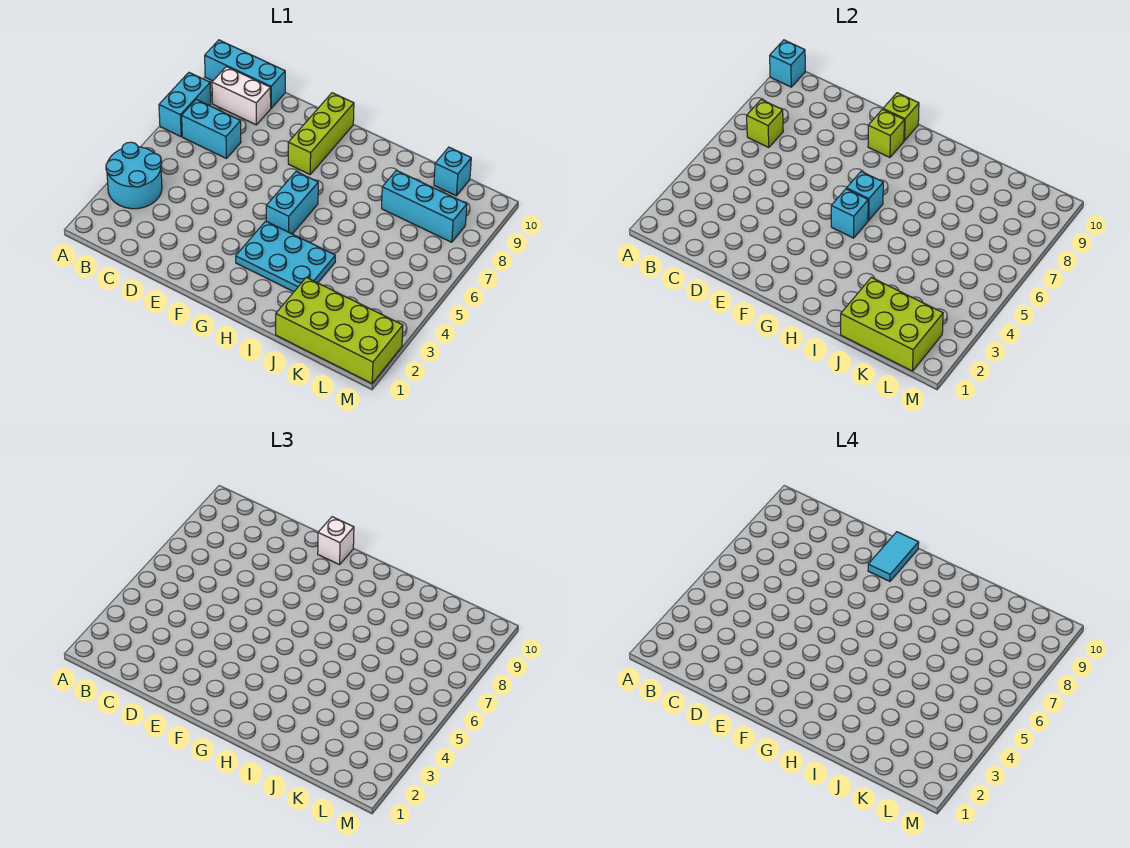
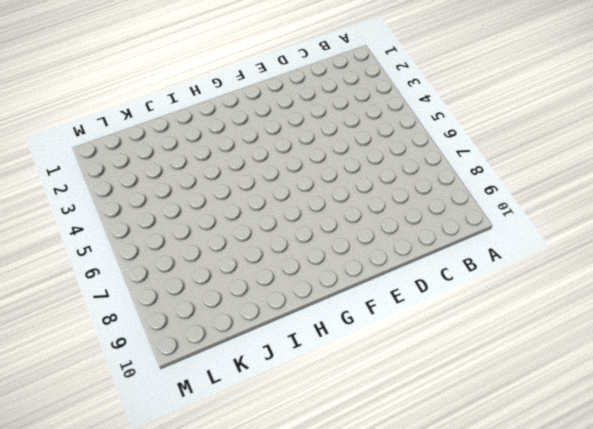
none -> cyan 2x2 round brick [106,142,162,209]
none -> cyan 1x2 brick [159,73,211,136]
none -> cyan 1x3 brick [205,40,285,108]

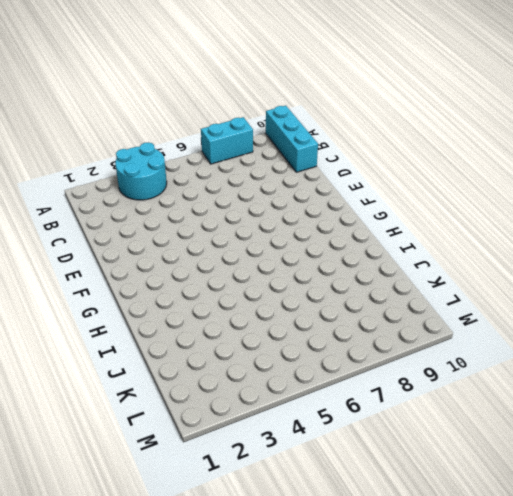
none -> cyan 1x2 brick [182,100,241,159]
none -> white 1x2 brick [212,67,271,125]
none -> lime 1x3 brick [288,93,354,174]

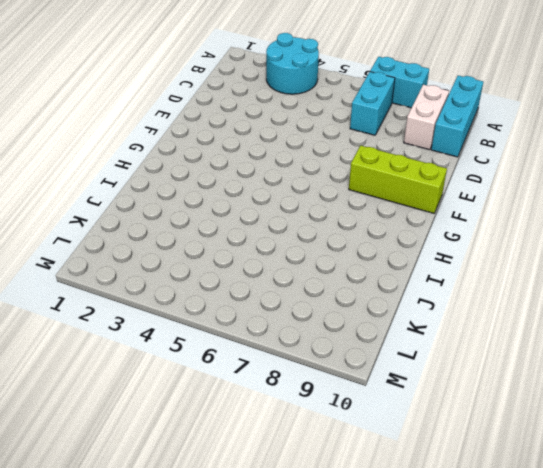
none -> cyan 2x3 plate [236,221,335,292]
none -> cyan 1x2 brick [266,172,318,234]
none -> lime 2x4 brick [276,277,403,383]

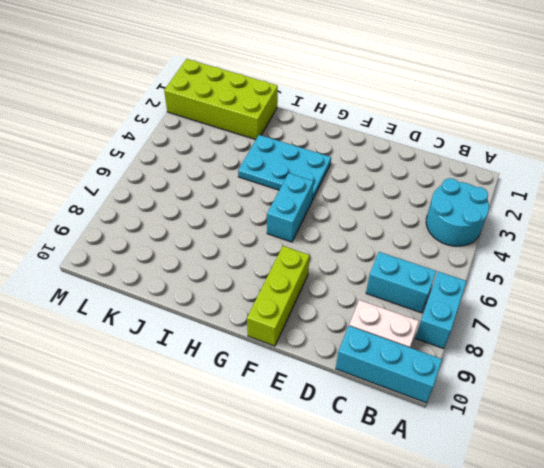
none -> cyan 1x3 brick [382,170,467,242]
none -> cyan 1x1 brick [434,147,471,196]
none -> cyan 1x1 brick [770,40,805,87]

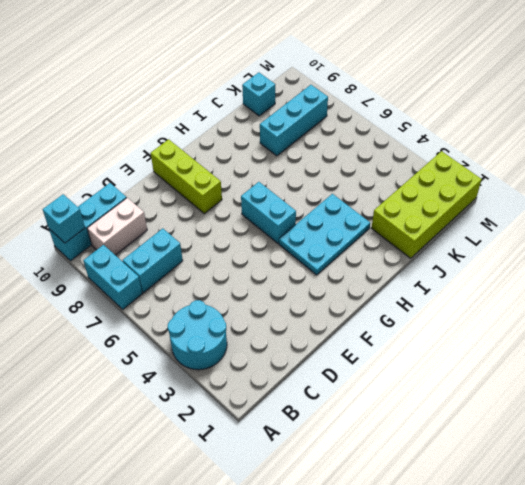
none -> lime 1x1 brick [747,100,783,147]
none -> lime 1x1 brick [868,109,904,157]
none -> lime 1x1 brick [883,93,919,141]

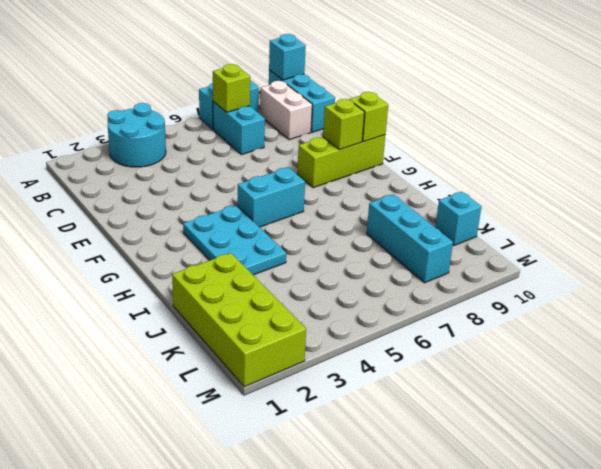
none -> cyan 1x1 brick [831,189,868,238]
none -> cyan 1x1 brick [847,172,883,220]
none -> lime 2x3 brick [841,277,943,371]

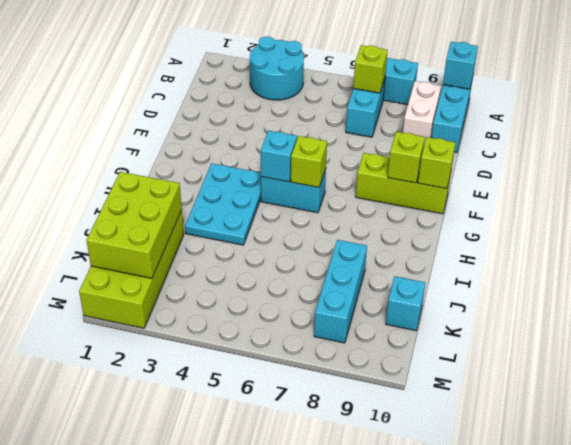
lime 1x1 brick [291,136,327,187] -> cyan 1x1 brick [847,172,883,220]
none -> white 1x1 brick [318,517,354,565]
none -> cyan 1x2 tile [868,532,919,581]

